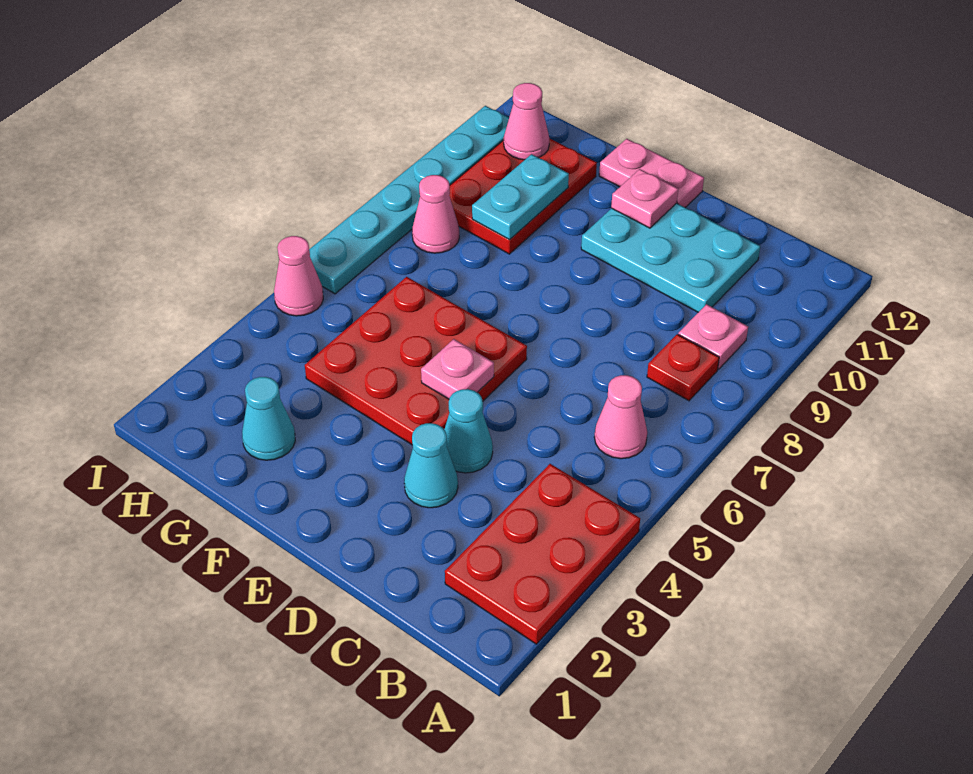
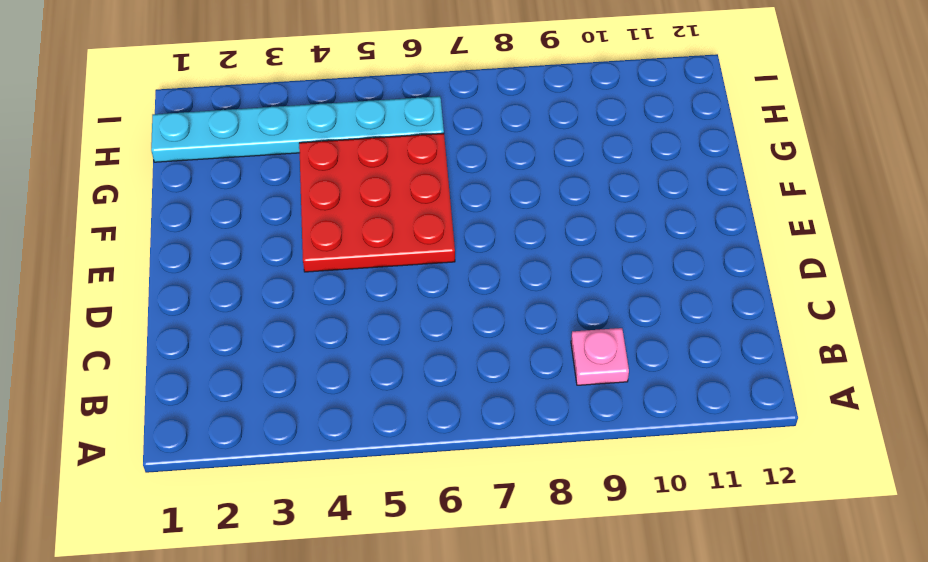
cyan 1x6 plate [151,96,444,162] -> cyan 1x6 plate moved to [309,106,509,294]
none -> red 2x3 plate [445,464,640,644]
none -> pink 1x1 cone [594,375,647,459]
none -> red 1x1 plate [647,334,719,401]

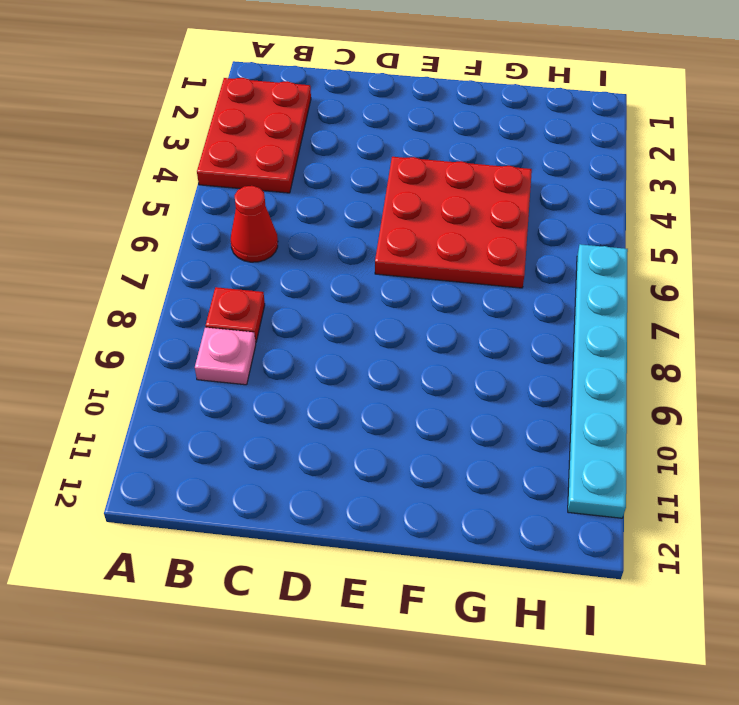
red 1x1 cone [231,186,278,262] -> pink 1x1 cone [594,375,647,459]
none -> cyan 2x3 plate [581,203,760,312]
none -> cyan 1x1 cone [404,423,458,508]
none -> cyan 1x1 cone [444,389,493,473]

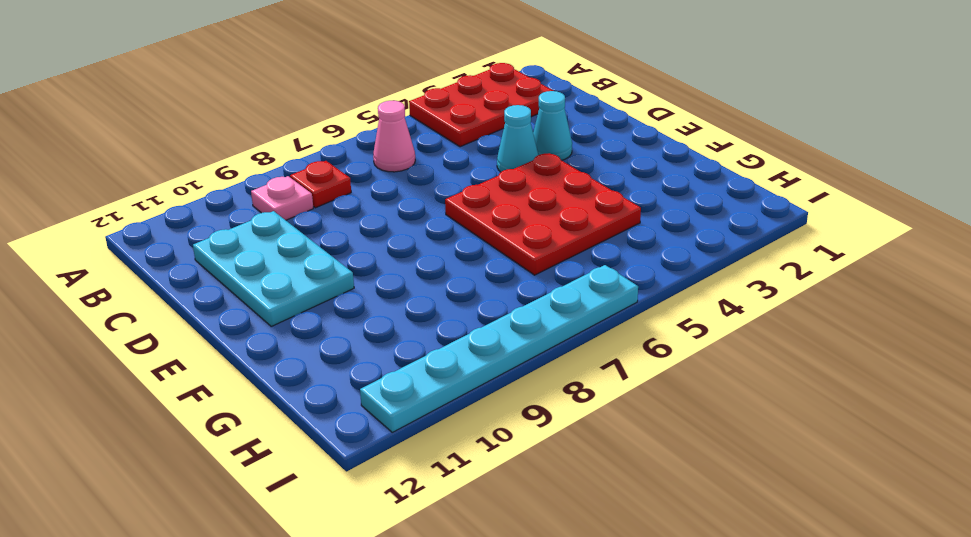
none -> pink 1x2 plate [599,139,704,207]
none -> cyan 1x1 cone [242,377,295,460]
none -> red 2x3 plate [449,138,597,254]

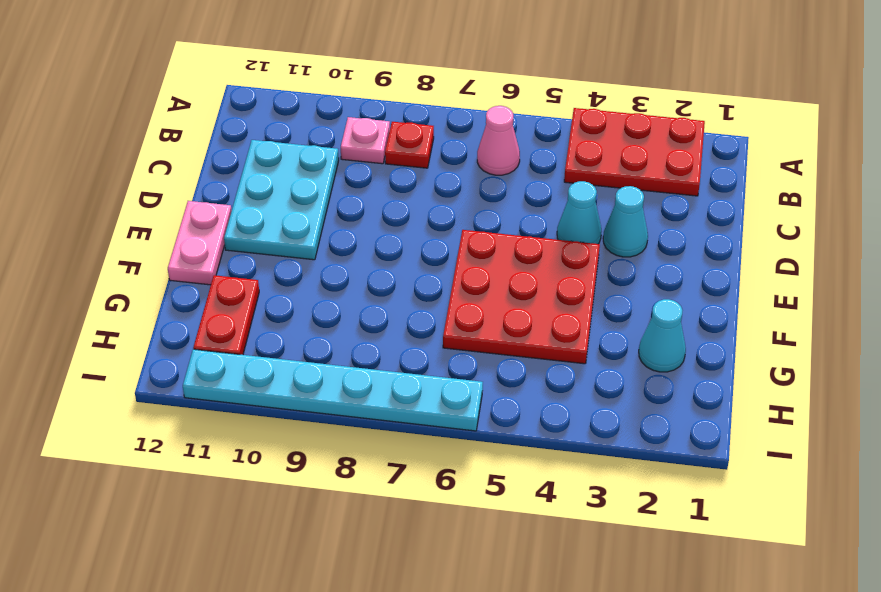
red 1x2 plate [193,275,259,355] -> red 2x3 plate [449,138,597,254]
none -> pink 1x1 cone [412,175,459,253]
none -> pink 1x1 cone [274,236,323,316]
none -> pink 1x1 plate [421,339,494,399]

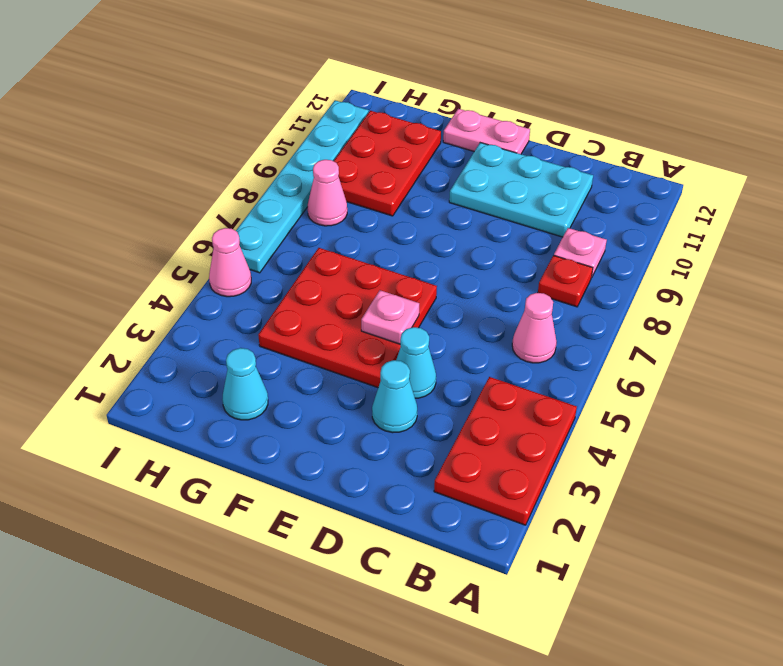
none -> pink 1x1 plate [611,169,678,228]
none -> cyan 1x2 plate [472,154,569,240]
none -> pink 1x1 cone [504,83,549,160]

